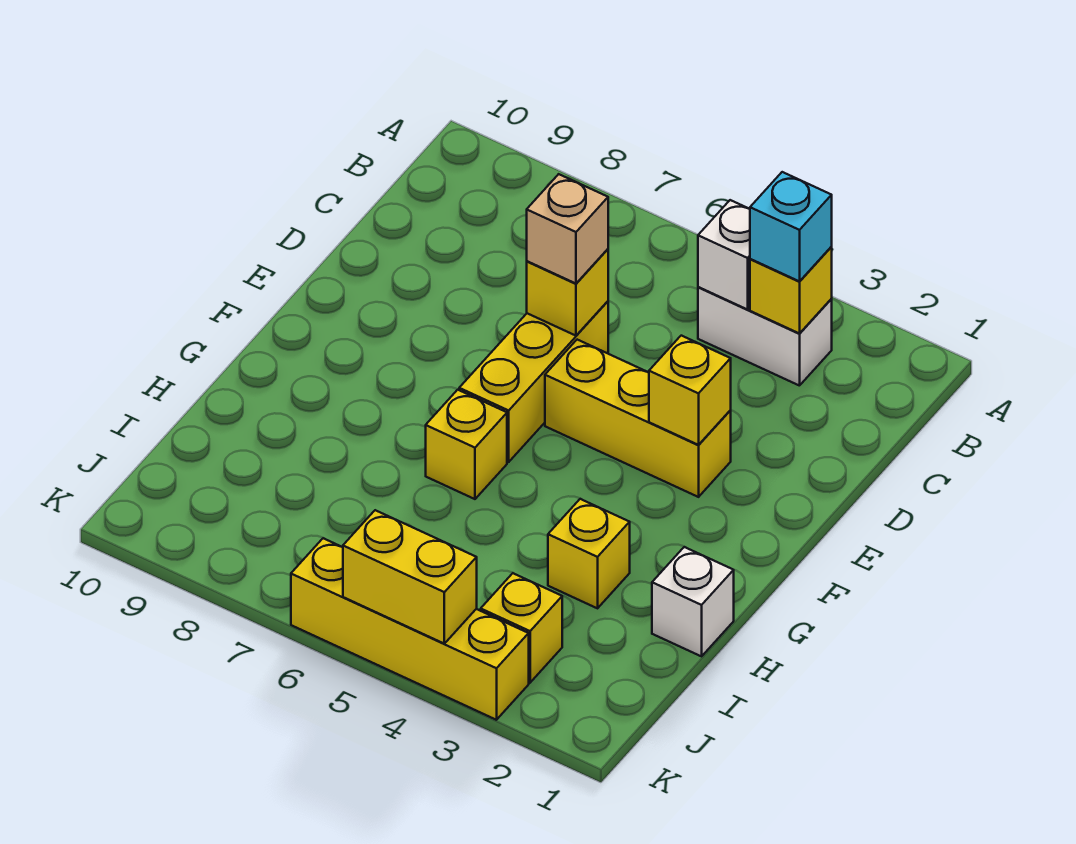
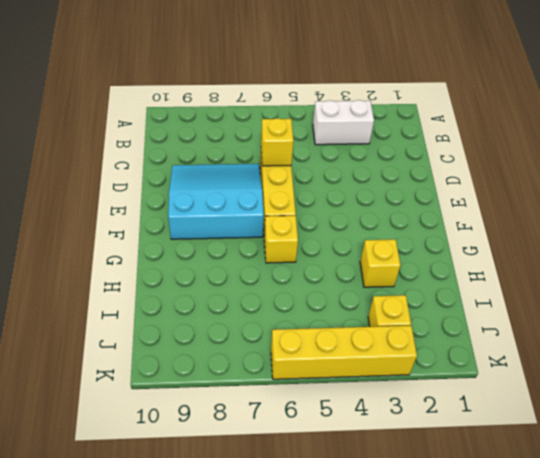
cyan 3x3 slope [168,164,264,239] -> none
none -> yellow 1x3 brick [545,340,731,497]
none -> white 1x1 brick [652,547,734,656]
none -> yellow 1x1 brick [750,247,832,334]

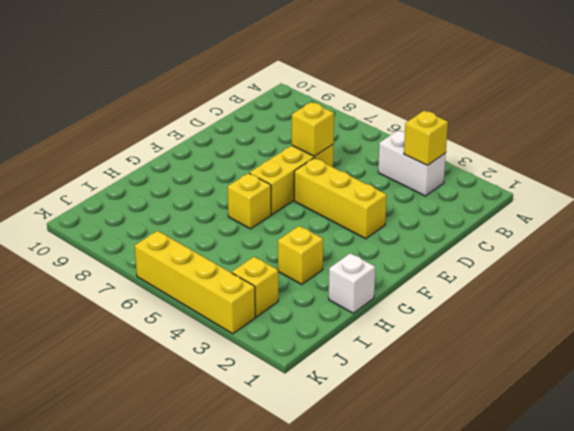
none -> white 1x1 brick [698,200,750,310]
none -> yellow 1x1 brick [649,336,731,445]
none -> yellow 1x2 brick [343,510,477,644]

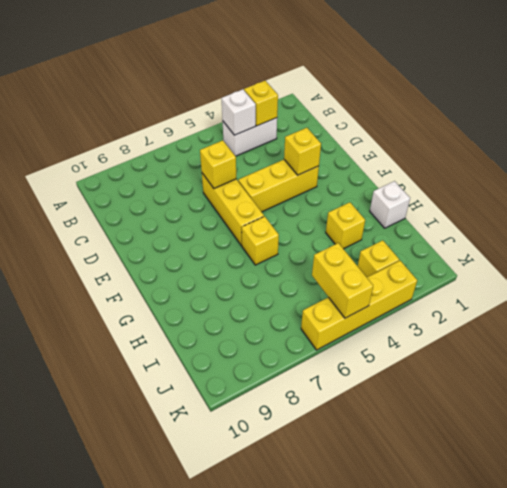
yellow 1x2 brick [312,243,373,318] -> yellow 1x2 brick turned to [343,510,477,644]
none -> cyan 1x1 brick [750,172,832,281]
none -> tan 1x1 brick [527,174,608,284]

